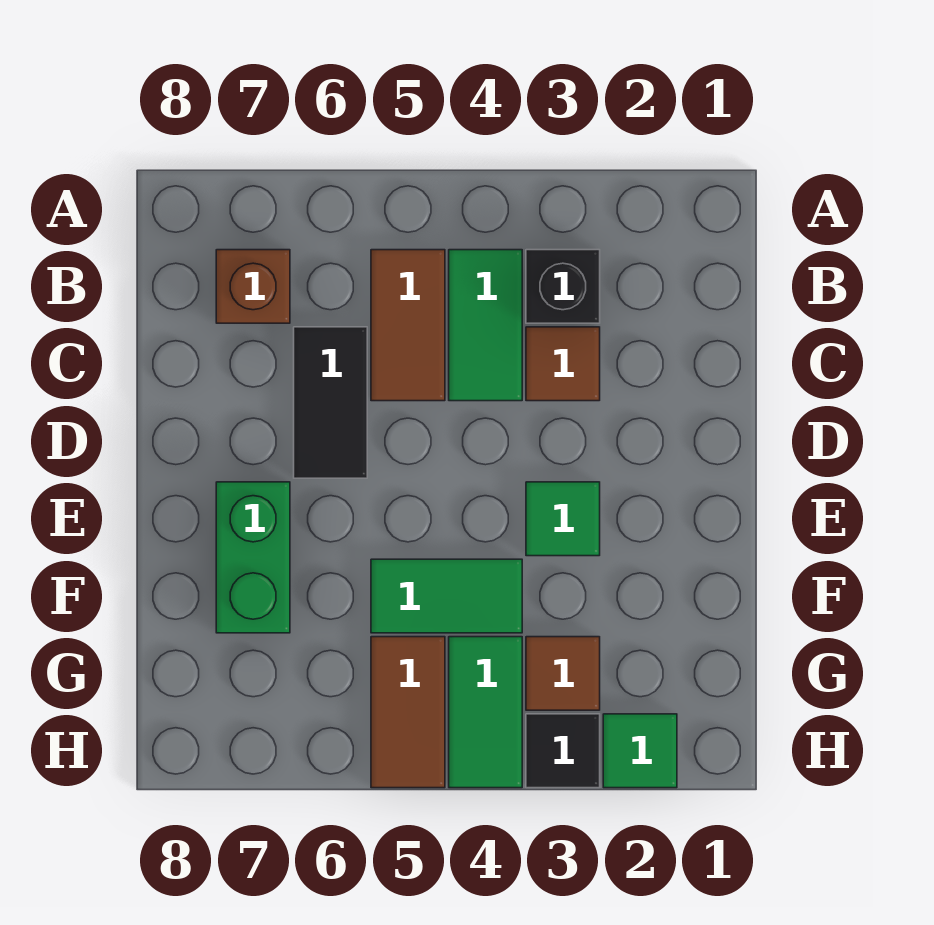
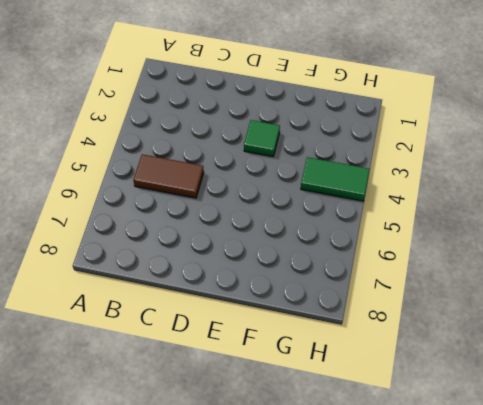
none -> black 1x1 brick [526,250,600,323]
none -> green 1x2 tile [449,250,522,401]
none -> brown 1x1 brick [216,250,290,323]

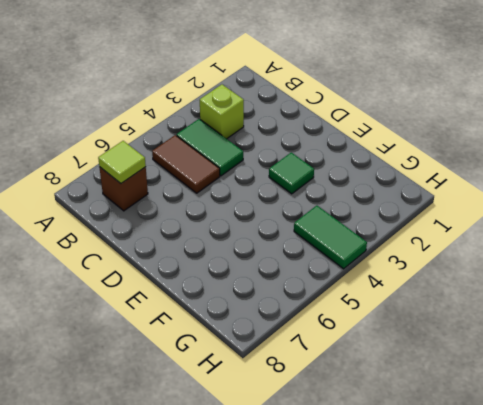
lime 1x1 brick [200,85,244,139] -> black 1x1 brick [526,250,600,323]
lime 1x1 tile [98,141,146,183] -> none
none -> brown 1x1 tile [526,327,600,401]
none -> black 1x2 tile [294,327,367,478]
none -> green 1x2 brick [216,482,290,633]

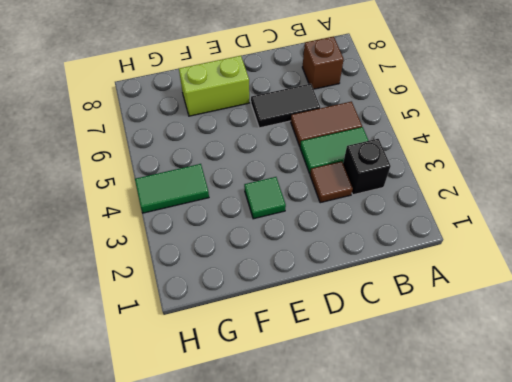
lime 1x2 brick [179,56,249,116] -> green 1x2 brick [216,482,290,633]
none -> green 1x2 tile [371,559,522,633]
none -> brown 1x1 tile [526,637,600,710]
none -> brown 1x2 tile [371,637,445,788]

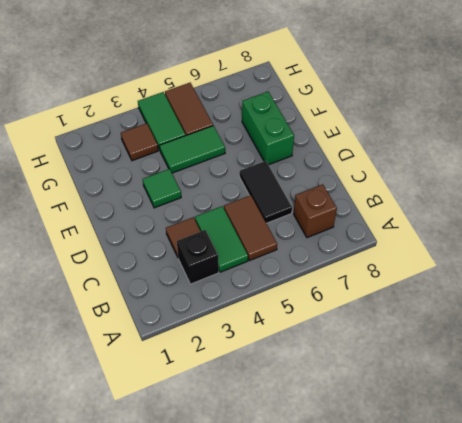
none -> green 1x1 tile [603,714,677,788]
none -> black 1x1 tile [526,714,600,788]

